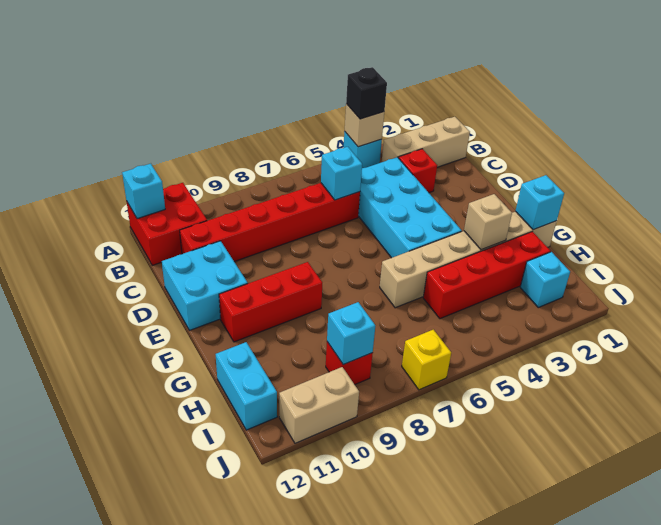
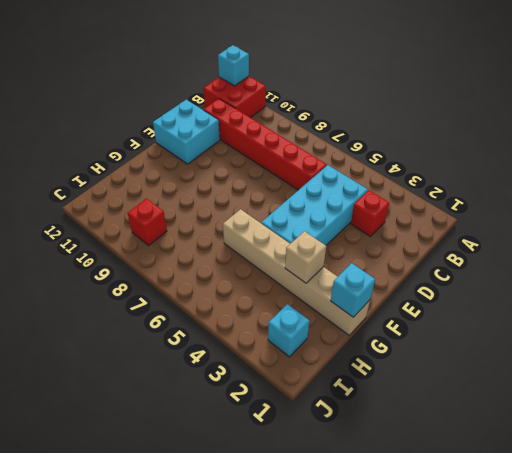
none -> cyan 1x1 brick [344,132,382,168]
none -> tan 1x3 brick [382,117,470,167]
none -> red 1x3 brick [219,262,322,342]

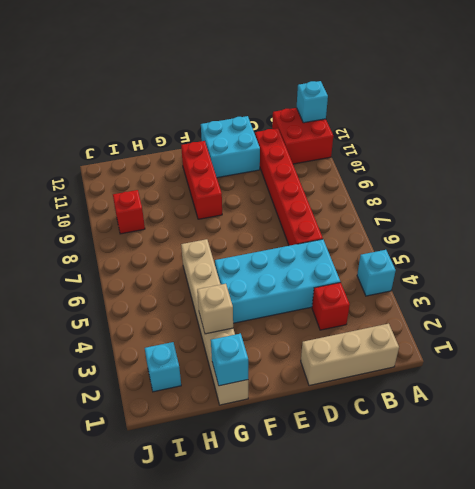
tan 1x3 brick [301,324,399,386] -> tan 1x3 brick turned to [382,117,470,167]
none -> red 1x4 brick [423,232,551,319]
none -> cyan 1x2 brick [216,342,277,430]
none -> yellow 1x1 brick [402,330,451,390]

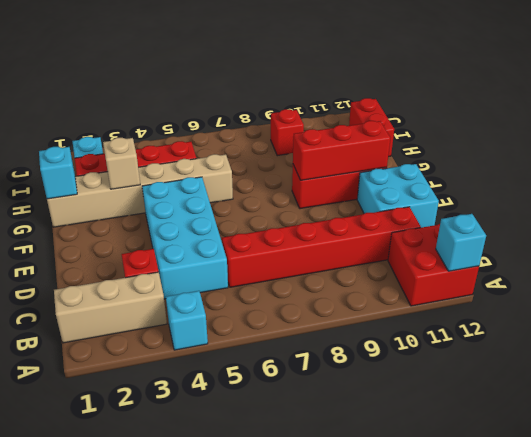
red 1x3 brick [293,121,390,180] -> none
red 1x2 brick [349,98,394,157] -> cyan 1x2 brick [216,342,277,430]
none -> yellow 1x1 brick [402,330,451,390]
none -> tan 1x2 brick [279,367,359,443]
none -> tan 1x1 brick [345,104,384,147]

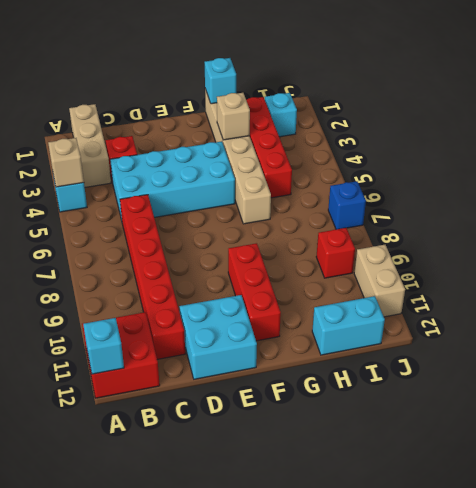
blue 1x1 brick [328,181,366,229] -> yellow 1x1 brick [402,330,451,390]
none -> cyan 1x1 brick [321,147,362,200]
none -> cyan 1x1 brick [327,302,375,365]
none -> black 1x1 brick [346,67,387,119]

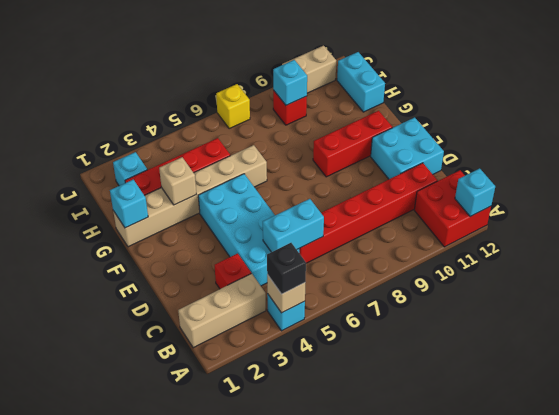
cyan 1x2 brick [263,199,324,252] -> cyan 1x1 brick [321,147,362,200]

